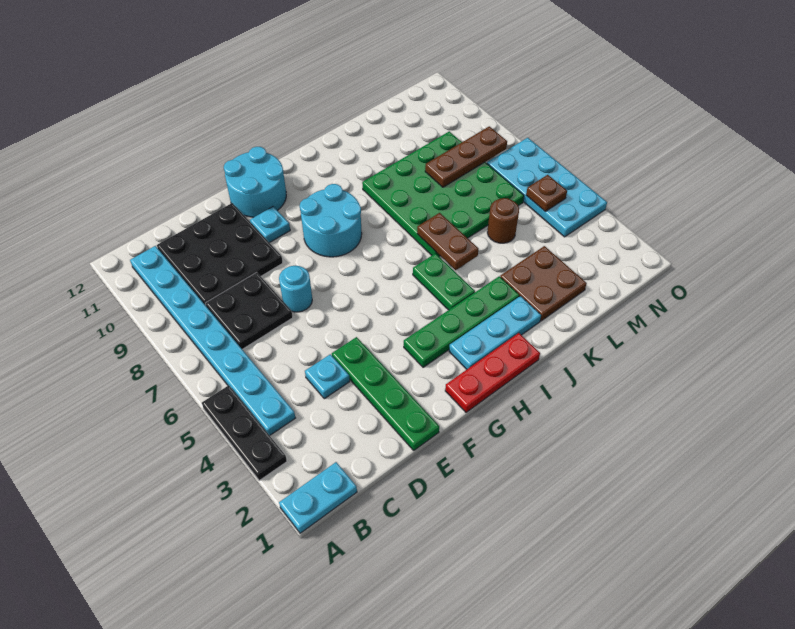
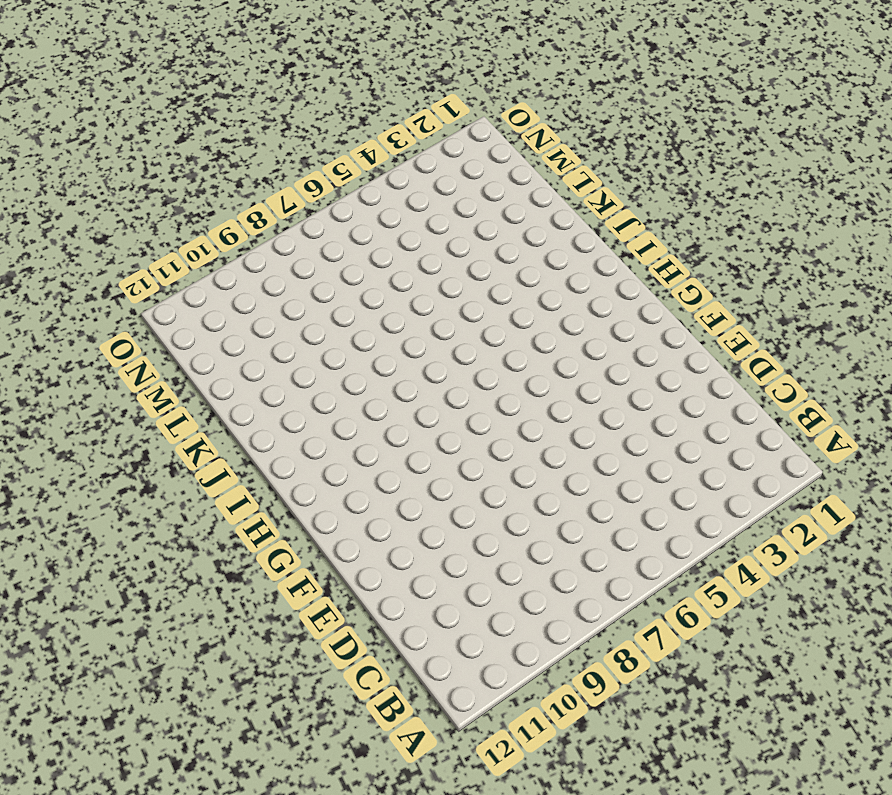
none -> cyan 1x2 plate [279,462,357,533]
none -> black 1x3 plate [202,385,287,481]
none -> cyan 1x8 plate [130,246,295,436]

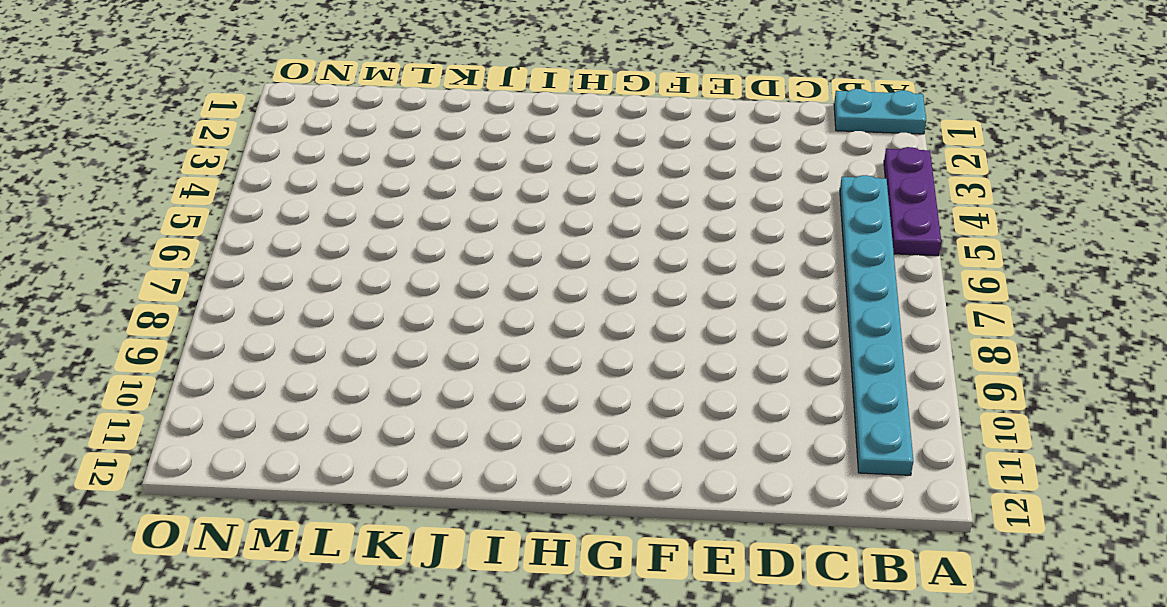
purple 1x3 plate [884,147,941,256] -> black 1x3 plate [202,385,287,481]
none -> black 2x2 plate [205,272,293,349]
none -> black 3x3 plate [157,203,283,306]
none -> cyan 1x1 plate [305,354,350,399]

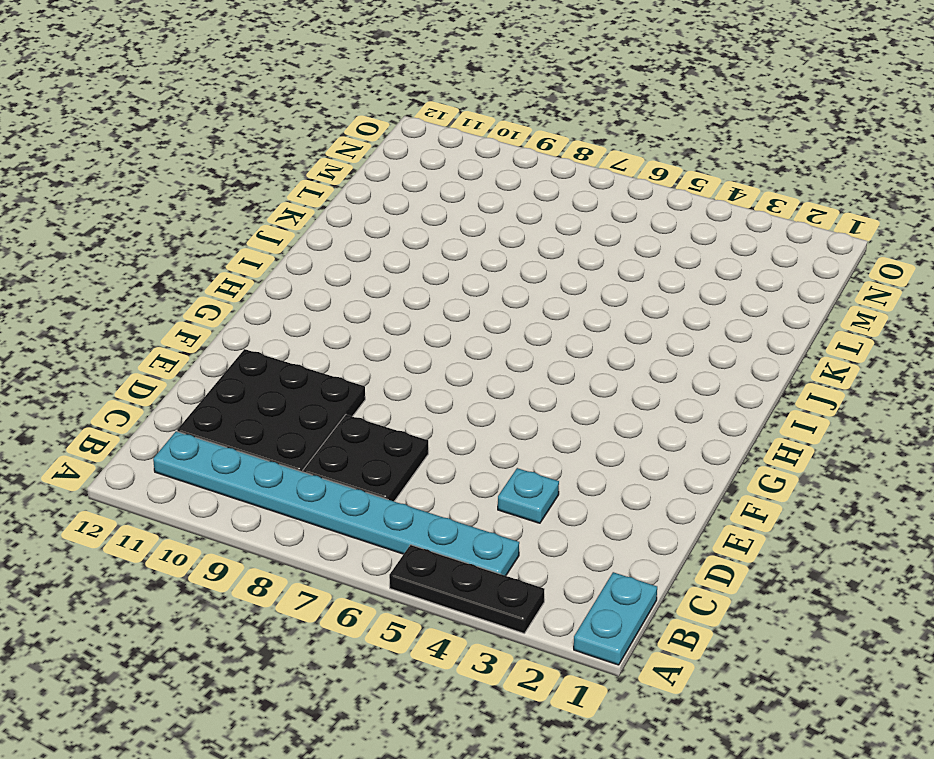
none -> green 1x4 plate [332,337,439,450]
none -> cyan 1x1 round brick [279,266,312,312]
none -> cyan 1x1 plate [250,207,290,243]

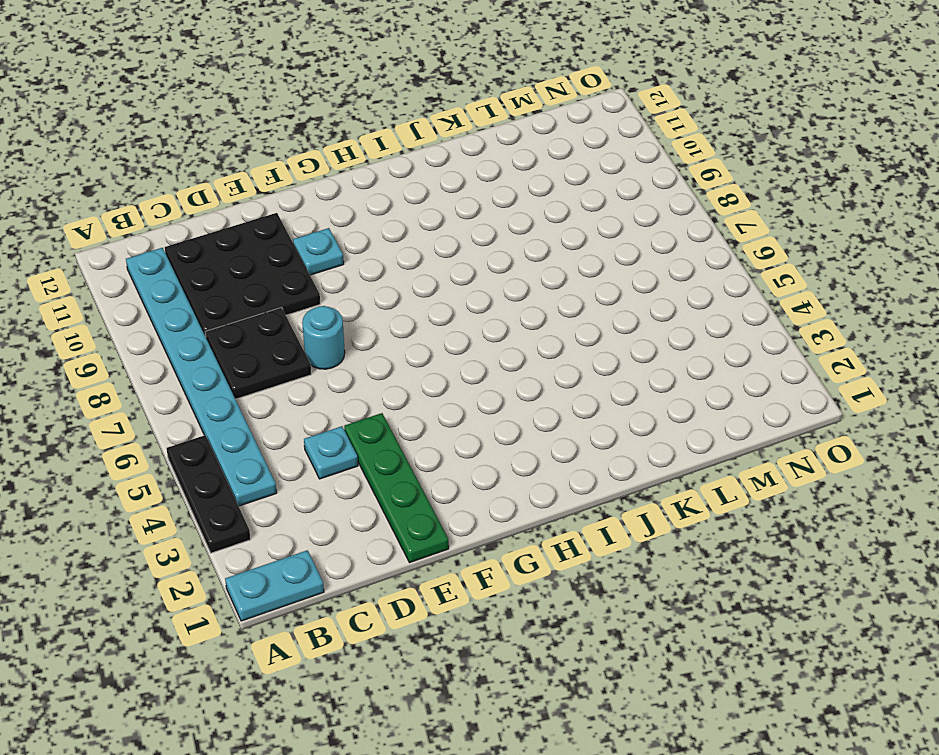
none -> cyan 2x2 round brick [224,147,286,217]
none -> red 1x3 plate [445,333,540,412]
none -> green 1x4 plate [404,276,519,367]

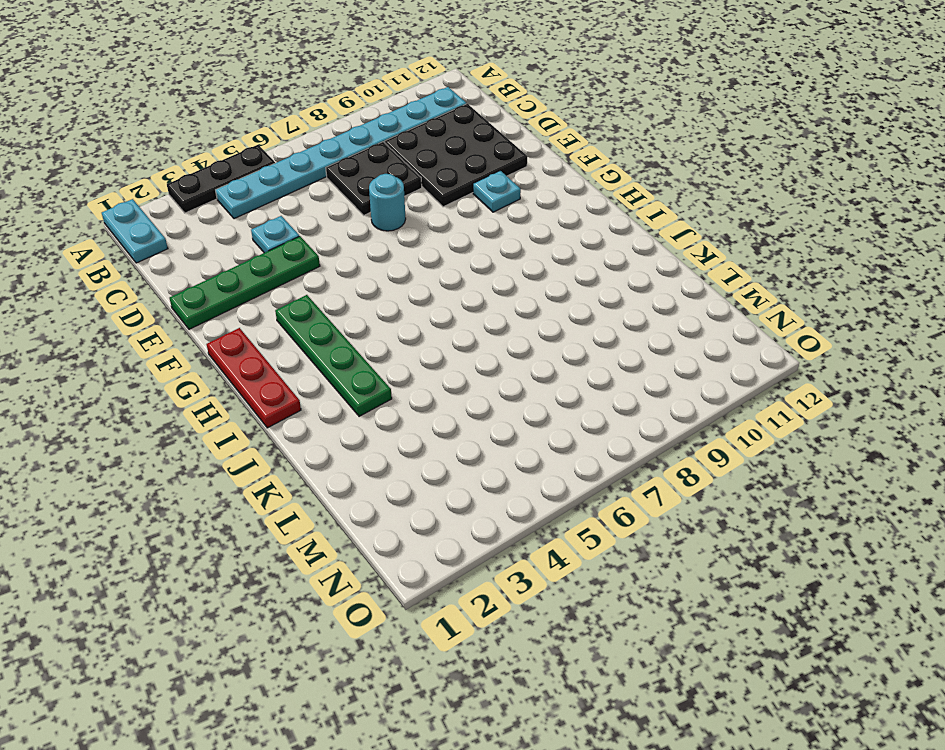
none -> cyan 2x2 round brick [224,147,286,217]
none -> cyan 2x2 round brick [300,184,362,257]
none -> cyan 1x3 plate [449,296,541,369]

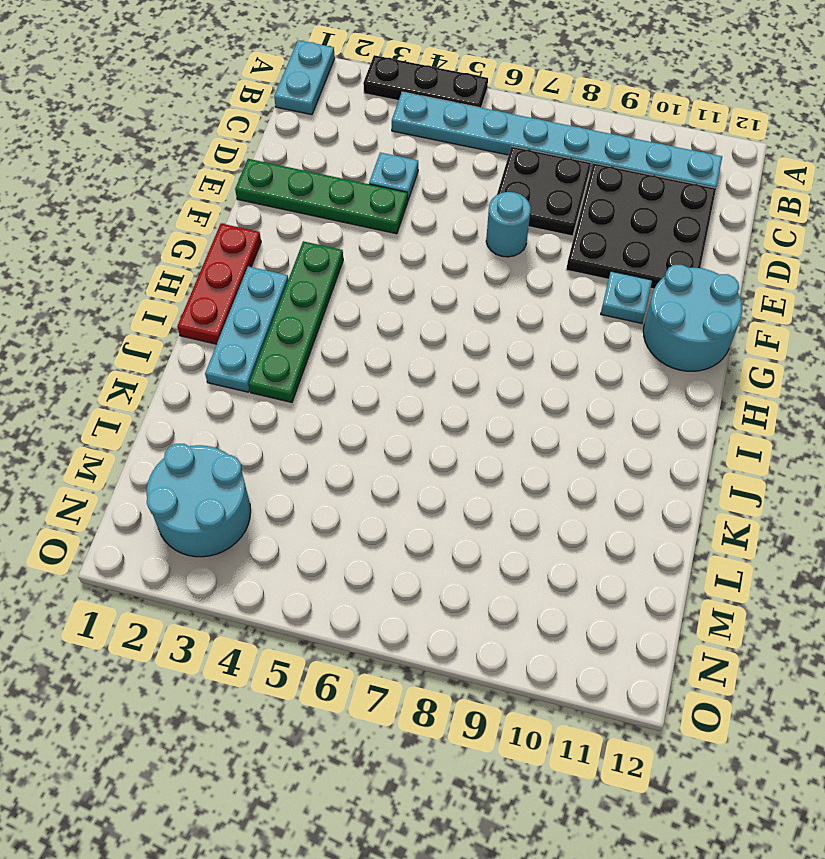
cyan 2x2 round brick [147,444,251,557] -> cyan 2x2 round brick moved to [300,184,362,257]
none -> green 1x2 plate [413,253,475,310]
none -> green 4x4 plate [362,131,524,256]
none -> brown 2x2 plate [500,246,587,321]

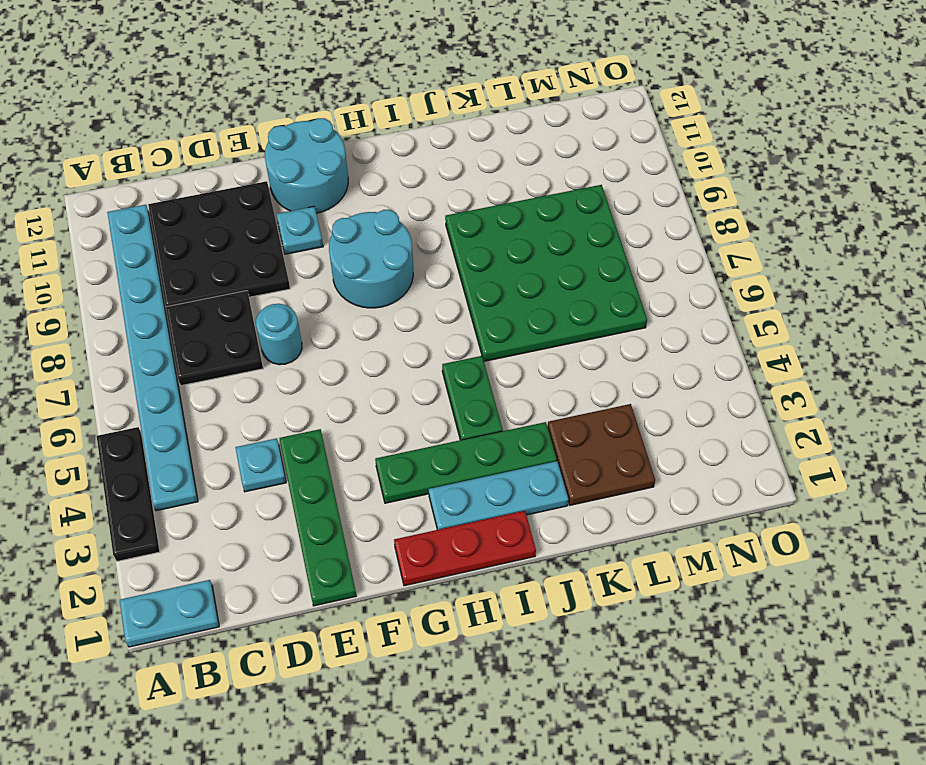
none -> brown 1x1 round brick [487,198,519,243]
none -> cyan 2x4 plate [487,138,607,237]
none -> brown 1x2 plate [417,213,478,270]

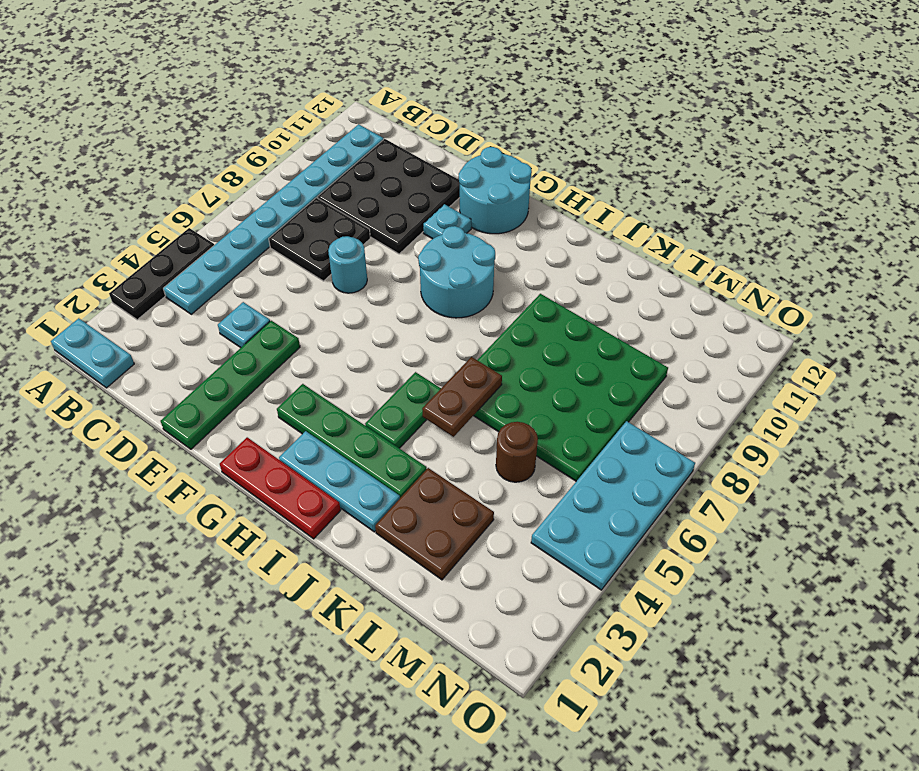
none -> brown 1x3 plate [425,126,507,187]
none -> brown 1x1 plate [526,175,567,211]

